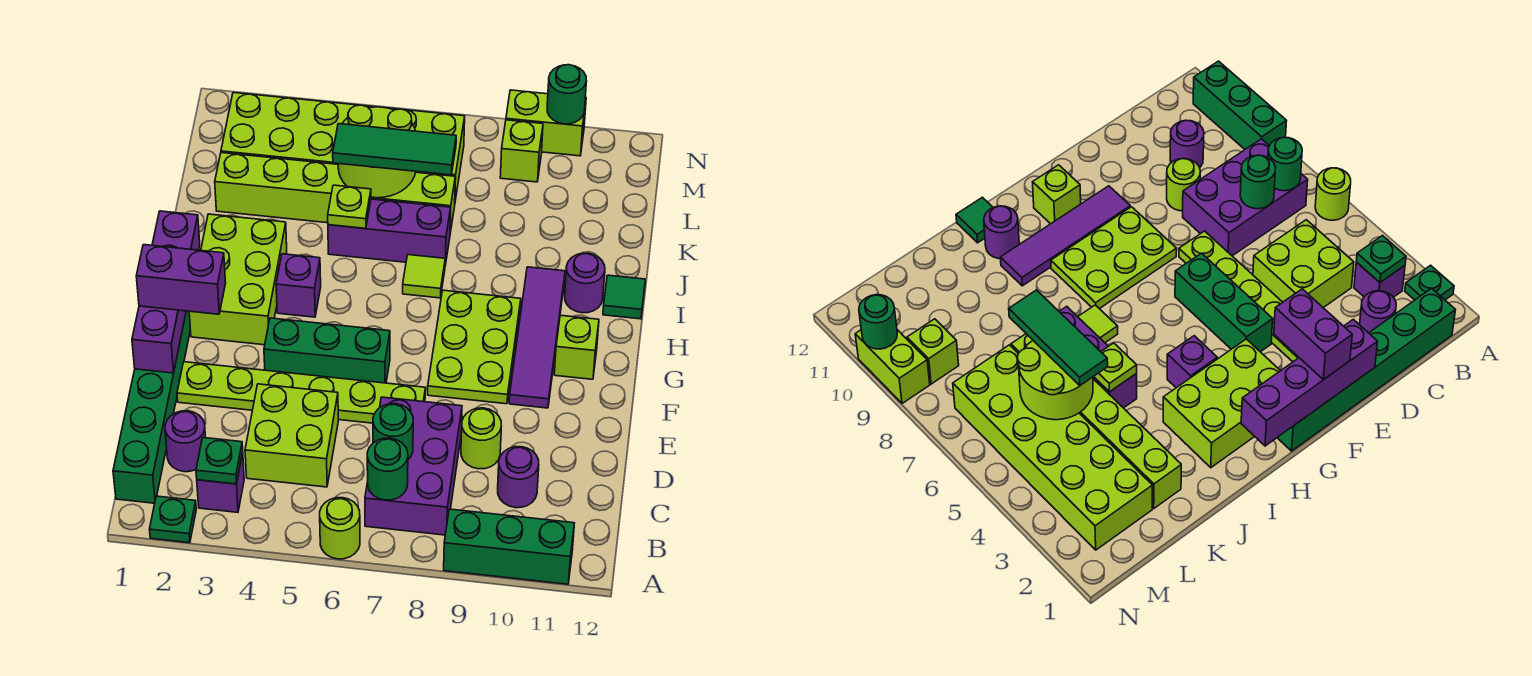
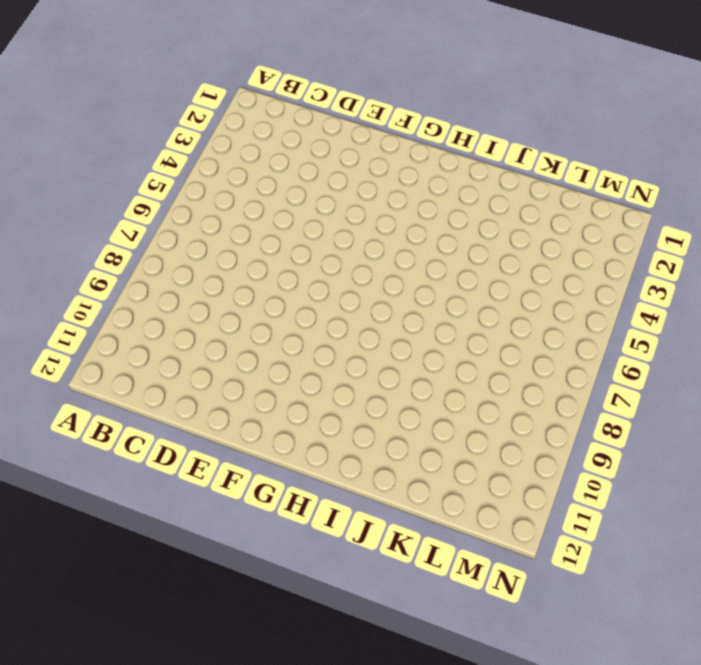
none -> green 1x1 plate [150,496,196,543]
none -> lime 1x1 round brick [320,498,360,559]
none -> green 1x3 brick [444,509,574,584]
none -> green 1x6 brick [113,311,190,503]

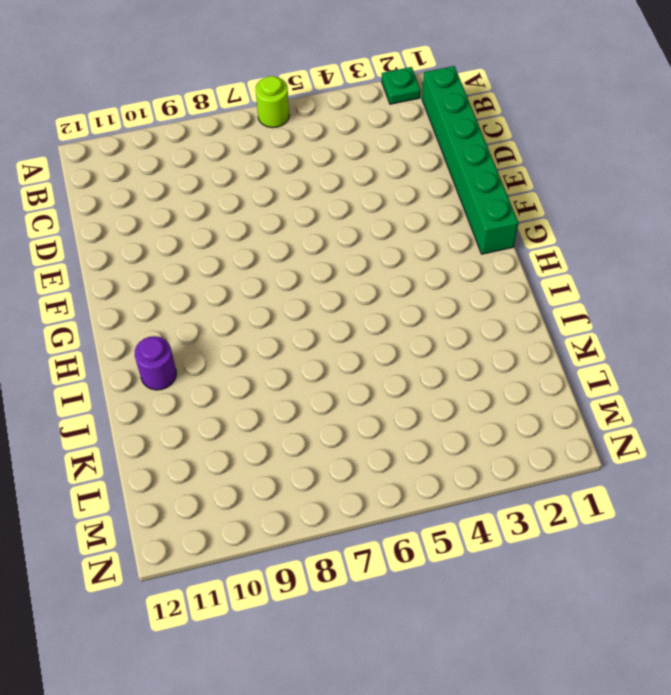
none -> green 1x3 brick [444,509,574,584]
none -> purple 1x1 brick [197,453,244,512]
none -> purple 2x3 brick [365,397,462,535]
none -> purple 1x1 round brick [165,411,206,472]

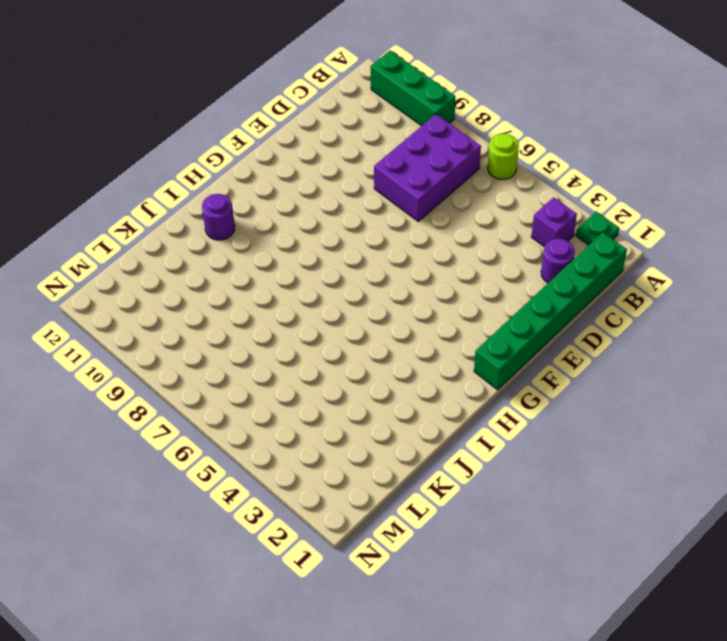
none -> lime 2x2 brick [245,384,338,487]
none -> purple 1x1 round brick [498,447,539,508]
none -> lime 1x1 round brick [461,408,501,469]
none -> lime 1x6 plate [177,362,426,423]

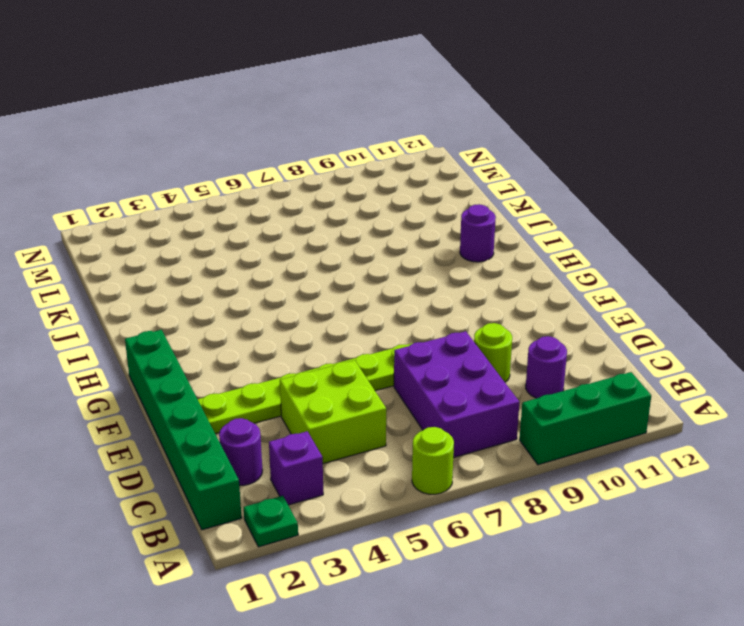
none -> green 1x3 brick [264,318,390,383]
none -> lime 2x3 plate [428,290,521,404]
none -> purple 1x4 tile [509,267,565,408]
none -> lime 2x3 brick [189,214,287,345]

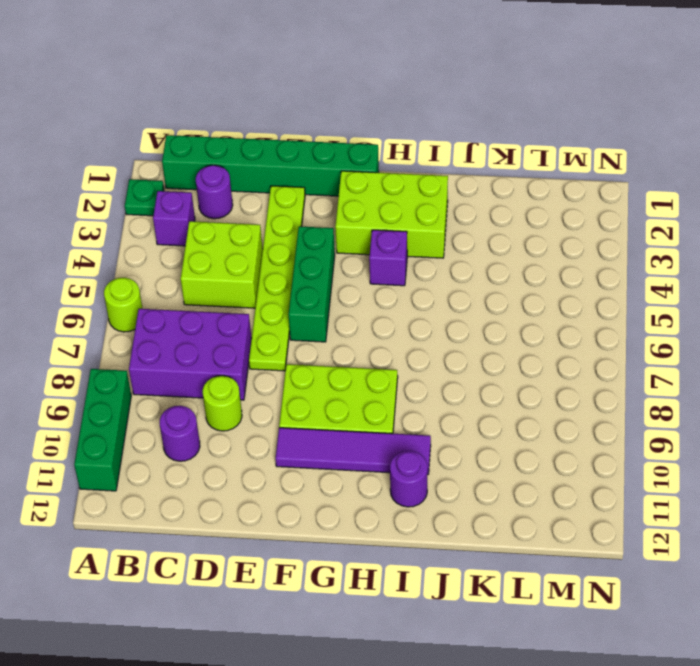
none -> lime 1x1 brick [554,315,599,379]
none -> lime 1x1 tile [403,255,445,298]
none -> green 1x1 tile [603,275,645,319]
none -> purple 1x3 brick [328,199,451,265]

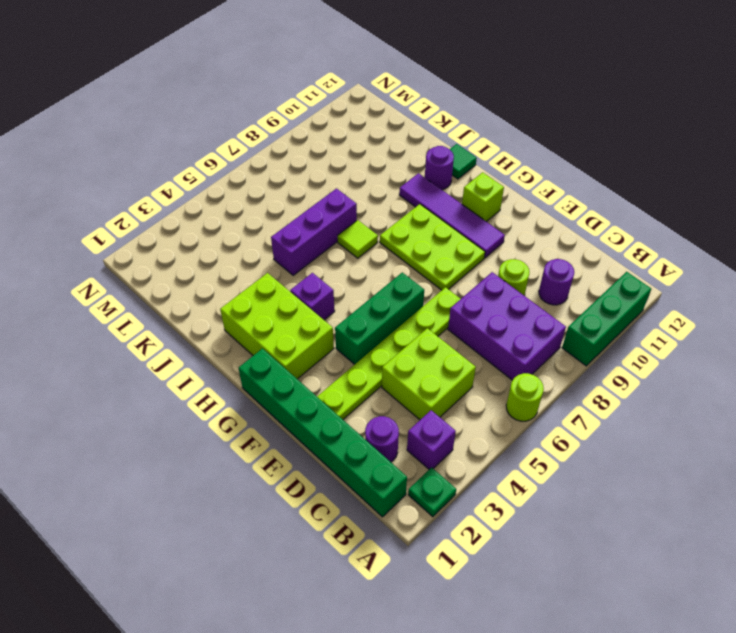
none -> lime 1x6 brick [215,153,455,233]
none -> lime 2x6 brick [221,93,465,200]
none -> lime 1x1 brick [500,120,543,182]
none -> lime 1x2 brick [506,90,586,156]

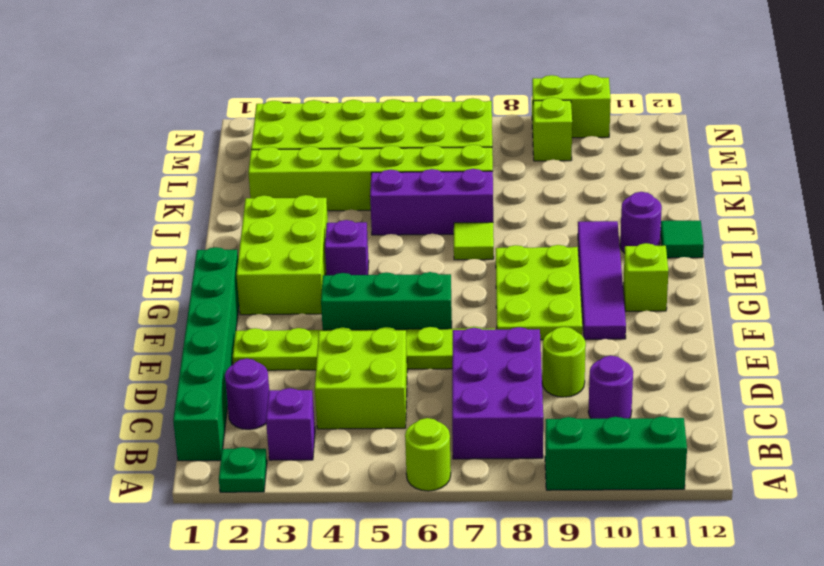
none -> green 1x1 plate [196,438,243,484]
none -> green 1x1 round brick [367,438,408,500]
none -> green 1x1 round brick [373,404,413,459]
none -> purple 1x4 brick [132,211,200,373]

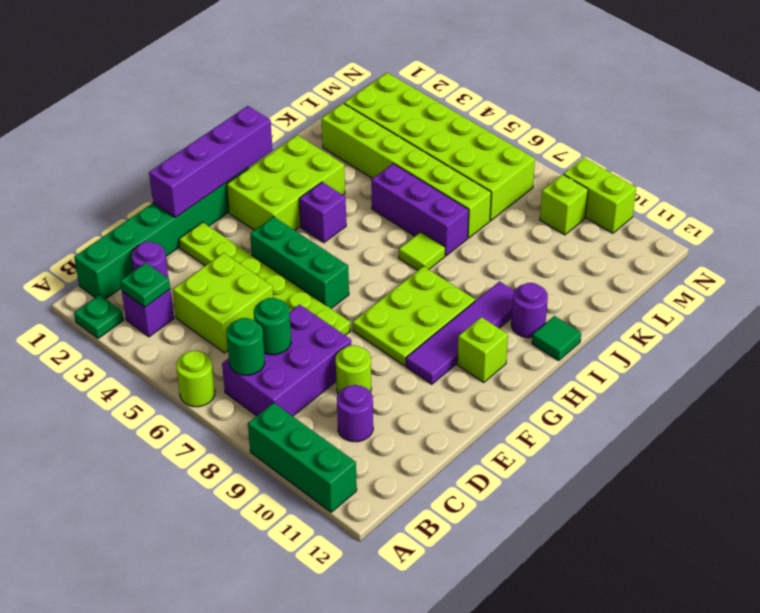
none -> lime 1x1 plate [328,185,371,229]
none -> lime 2x2 round brick [338,105,416,198]
none -> green 1x1 round brick [547,65,586,124]
none -> purple 1x2 brick [136,245,226,314]

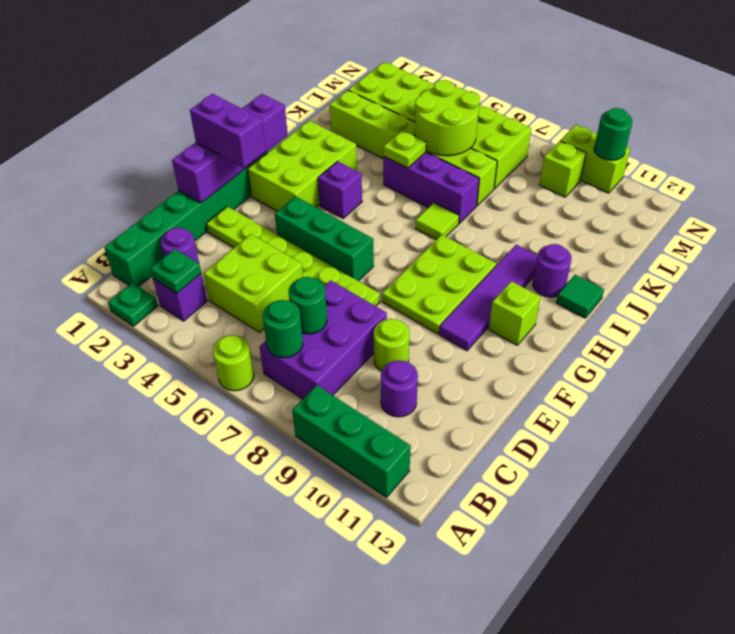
none -> green 1x3 tile [333,124,456,175]

